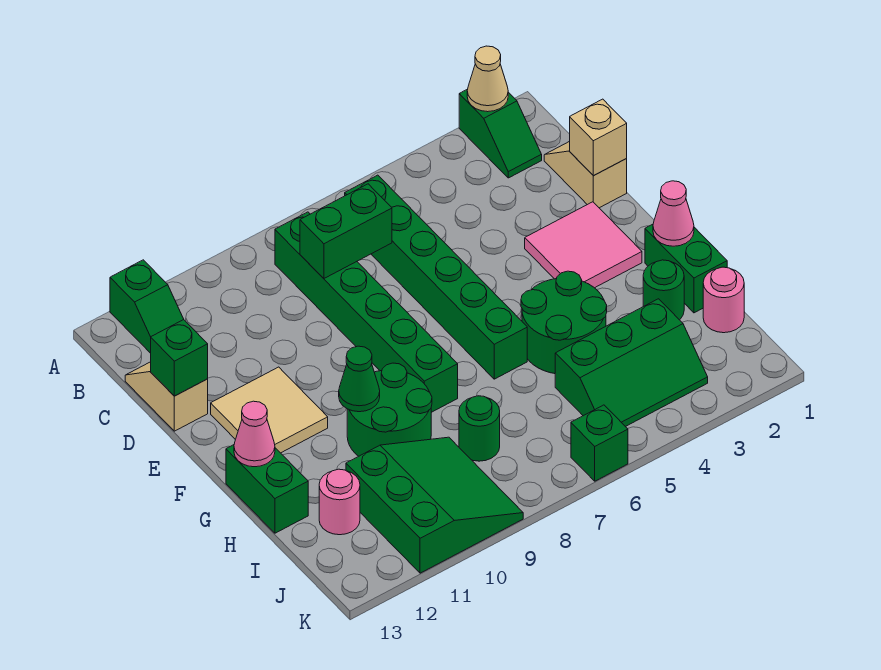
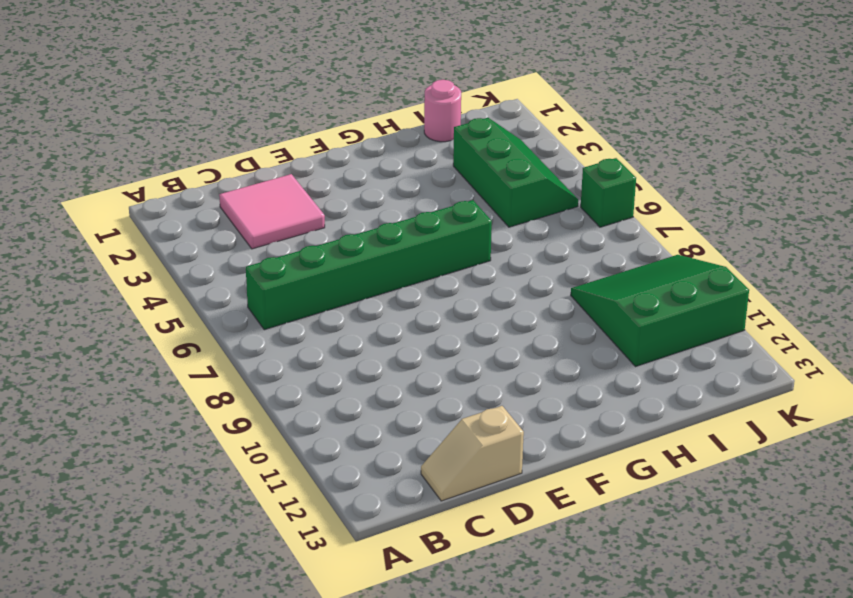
pink 2x2 tile [219,174,325,249] -> pink 2x2 tile moved to [525,202,642,288]
none -> green 1x2 slope [459,89,542,178]
none -> green 1x2 slope [110,260,184,353]
none -> green 1x6 brick [275,212,458,412]

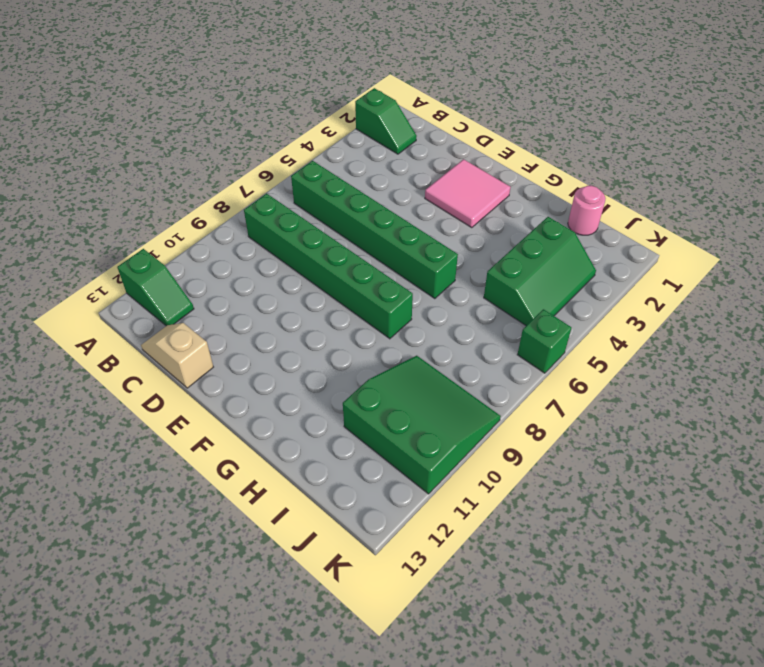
none -> tan 1x2 slope [544,141,627,208]
none -> tan 2x2 tile [211,367,328,453]
none -> green 1x2 brick [645,224,727,313]

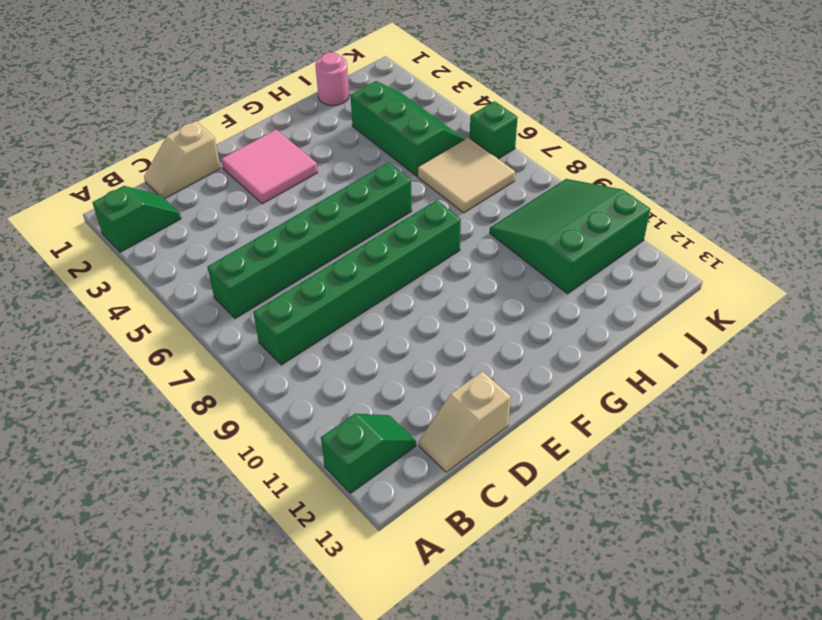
tan 2x2 tile [418,137,515,213] -> tan 2x2 tile moved to [211,367,328,453]
none -> green 1x2 brick [645,224,727,313]
none -> green 2x2 round brick [521,271,607,374]
none -> green 2x2 round brick [347,363,432,456]

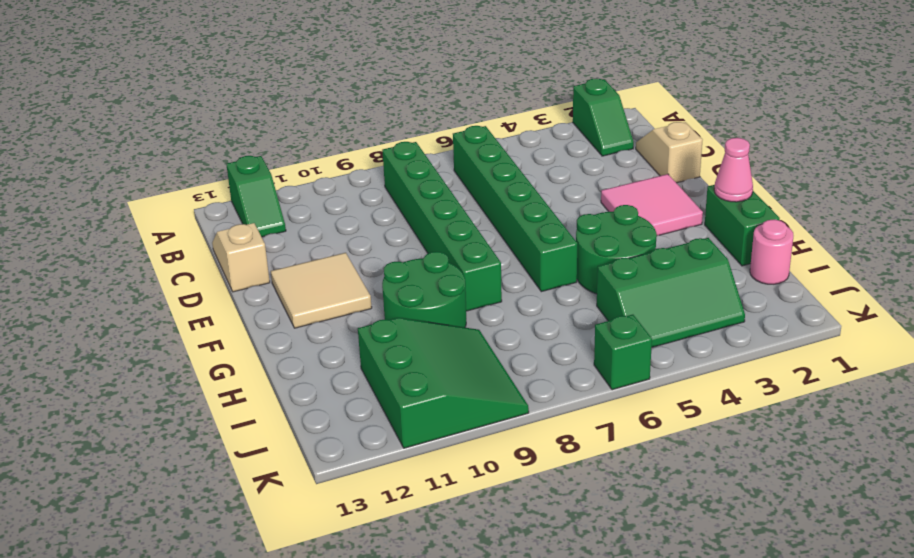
none -> green 1x2 brick [226,445,308,533]
none -> green 1x1 round brick [643,260,684,320]
none -> green 1x1 round brick [459,396,500,461]

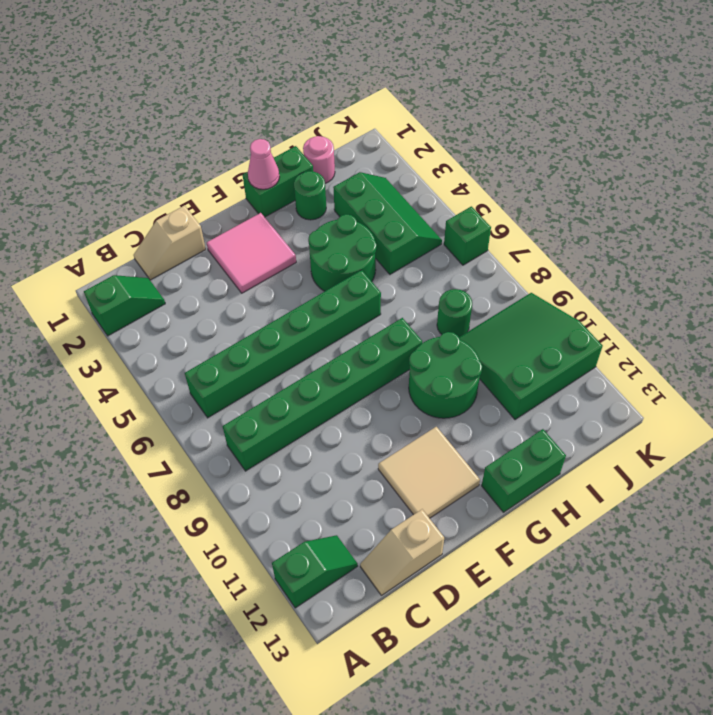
none -> pink 1x1 round brick [319,469,360,535]
none -> tan 1x1 cone [467,46,508,112]
none -> green 1x2 brick [300,184,392,278]

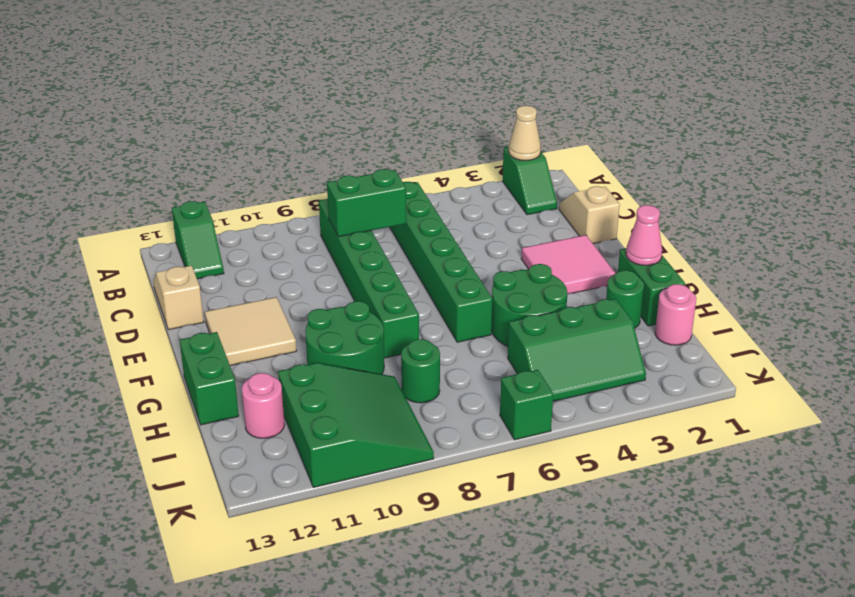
none -> tan 1x1 brick [570,99,627,176]
none -> green 1x1 brick [151,320,208,396]
none -> green 1x1 cone [339,346,380,412]

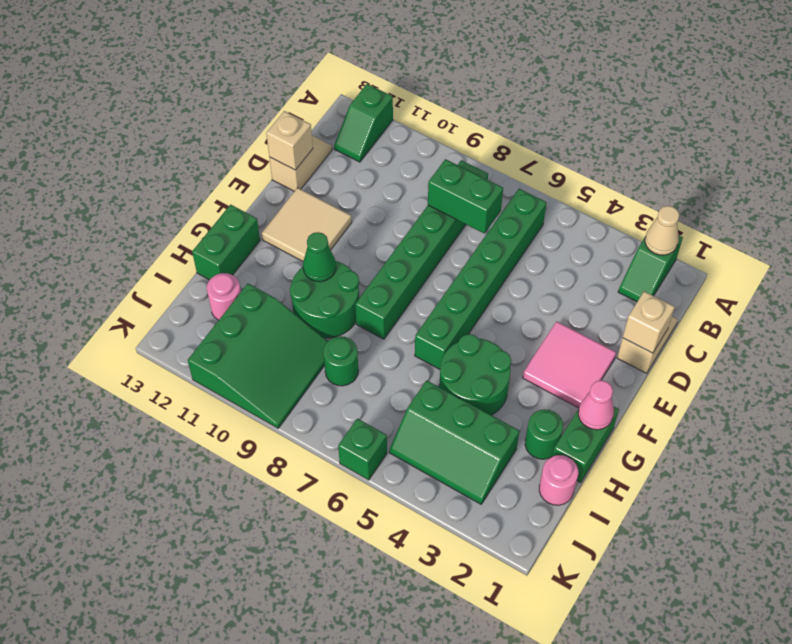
tan 1x1 brick [266,111,313,170] -> green 1x1 brick [151,320,208,396]
none -> pink 1x1 cone [234,401,275,467]

